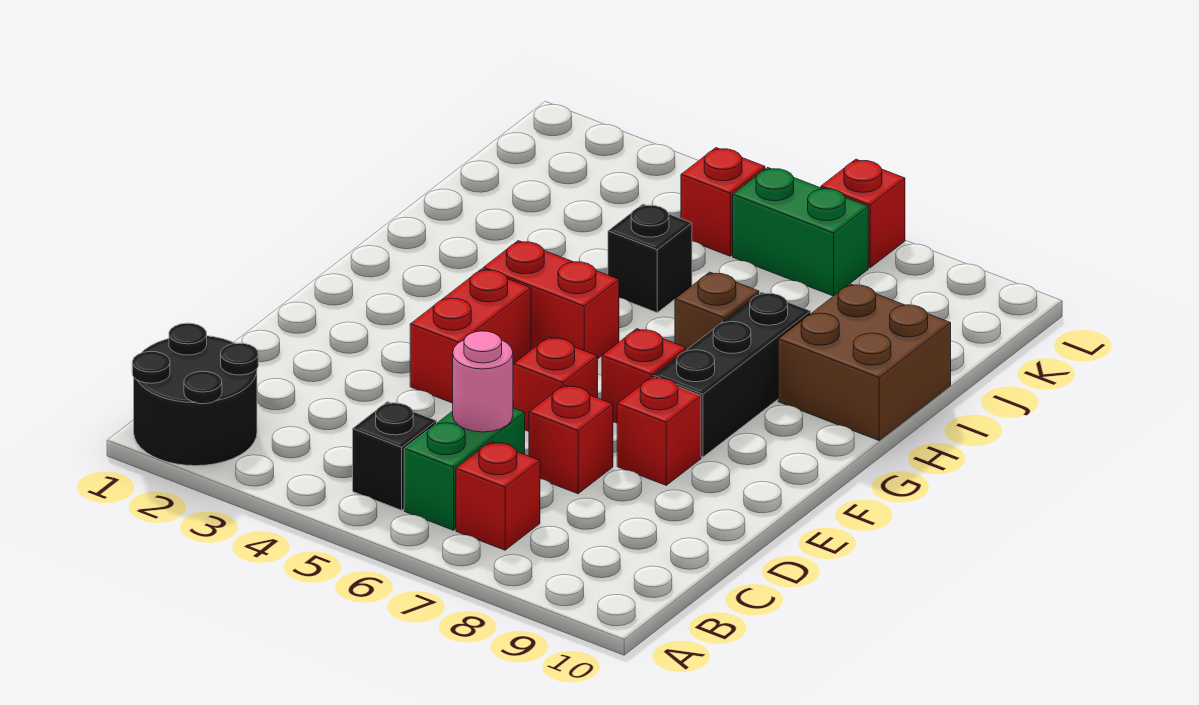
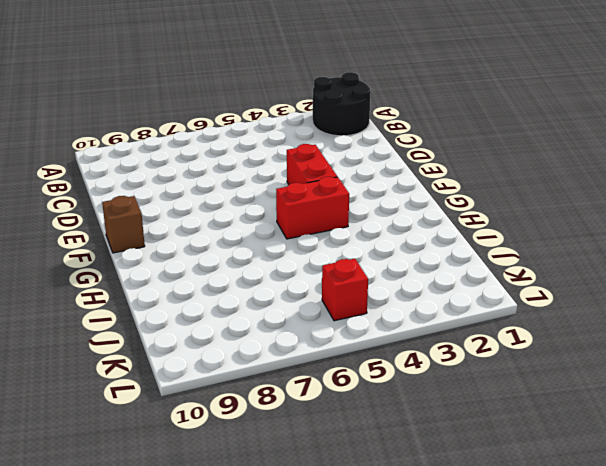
brown 1x1 brick [102,196,145,253] -> brown 1x1 brick moved to [675,272,759,350]
none -> black 1x1 brick [353,402,437,510]
none -> green 1x2 brick [404,408,525,530]
none -> red 1x1 brick [456,442,540,550]

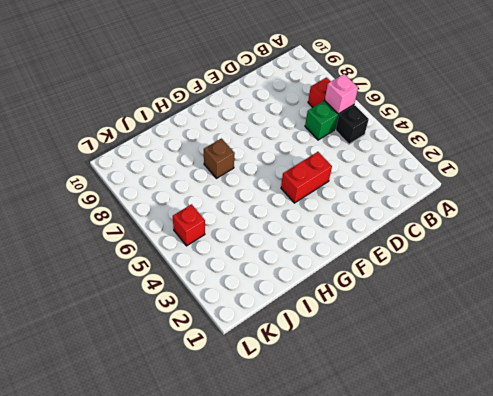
pink 1x1 brick [325,74,358,114] -> none
none -> black 2x2 round brick [132,323,258,466]
none -> red 1x1 brick [529,385,613,494]
none -> red 1x1 brick [514,337,598,432]

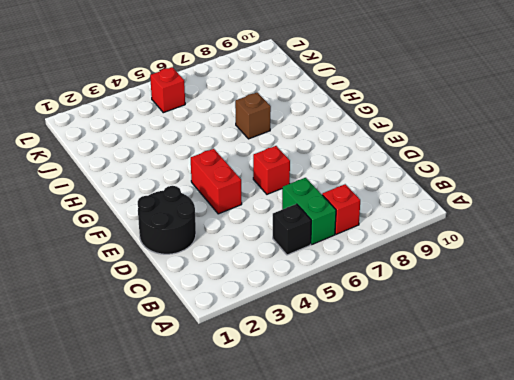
black 2x2 round brick [138,186,196,254] -> black 2x2 round brick moved to [132,323,258,466]
none -> red 1x1 brick [529,385,613,494]
none -> red 1x1 brick [617,377,701,485]
none -> red 1x1 brick [602,329,686,423]

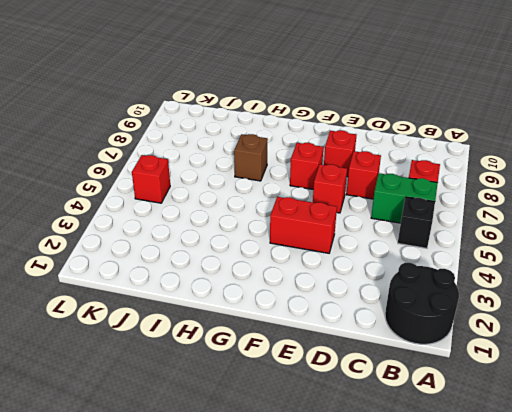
none -> black 1x3 brick [654,292,811,457]
none -> red 1x2 brick [483,241,619,358]
none -> brown 2x2 brick [778,284,951,440]

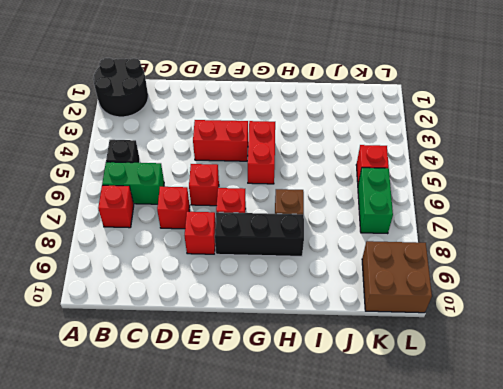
brown 2x2 brick [362,241,432,313] -> brown 2x2 brick moved to [778,284,951,440]
none -> black 1x1 brick [608,204,692,313]
none -> red 1x1 brick [821,159,905,268]
none -> pink 1x1 round brick [453,331,513,432]

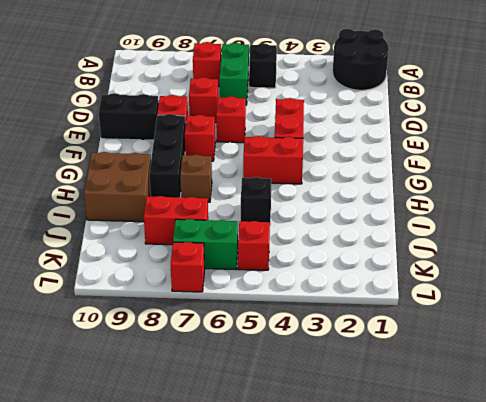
black 1x2 brick [99,93,159,140] -> none
red 1x2 brick [144,196,208,245] -> none
none -> pink 1x1 round brick [453,331,513,432]

